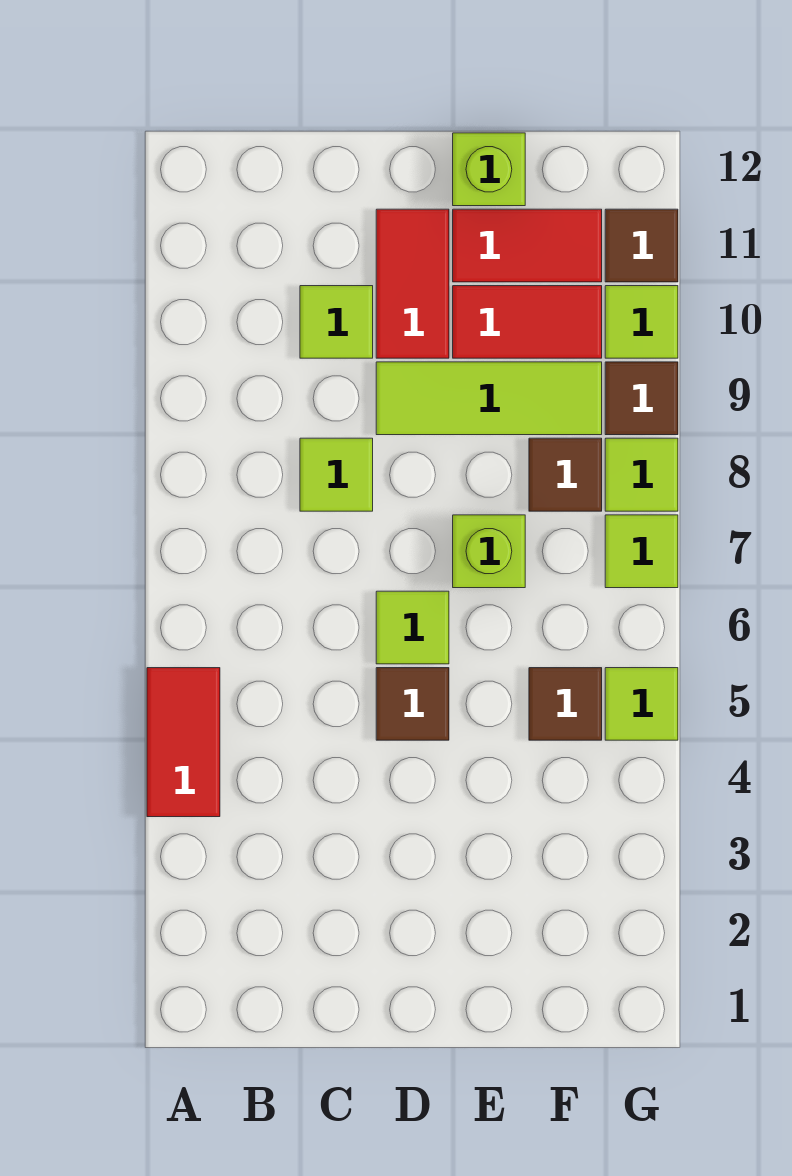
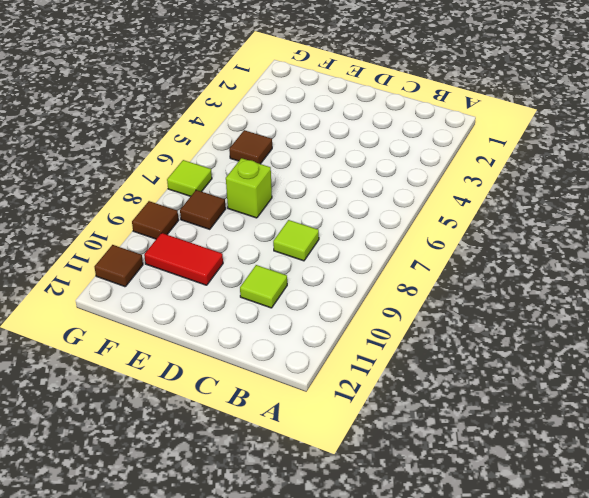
none -> red 1x2 tile [147,668,220,817]
none -> brown 1x1 tile [376,668,449,740]
none -> lime 1x1 tile [376,591,449,664]

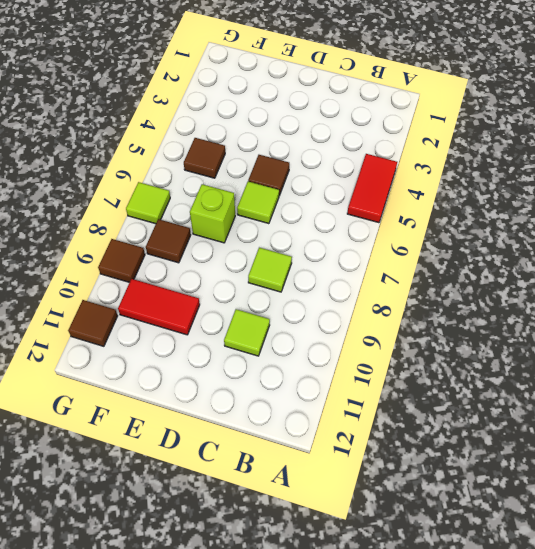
none -> lime 1x3 tile [376,362,602,435]
none -> red 1x2 tile [376,209,449,358]
none -> red 1x2 tile [453,209,602,282]

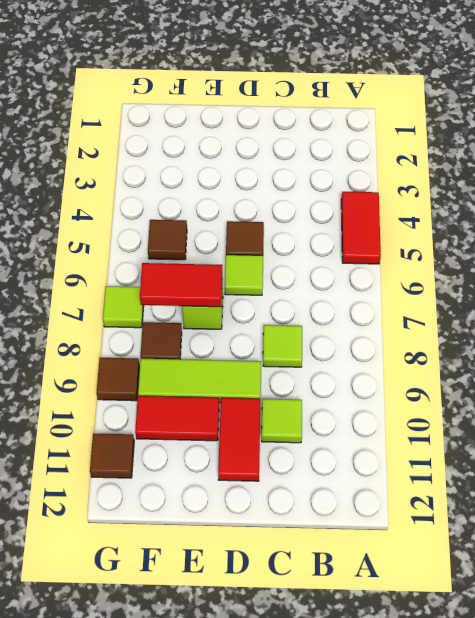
red 1x2 tile [140,263,222,307] -> red 1x2 tile moved to [453,209,602,282]
none -> lime 1x1 brick [453,133,525,206]
none -> lime 1x1 tile [605,668,678,740]
none -> lime 1x1 tile [605,438,678,511]

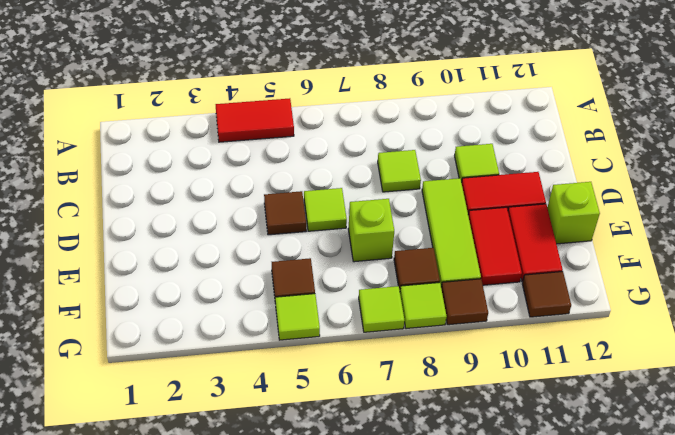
none -> lime 1x1 tile [605,286,678,358]

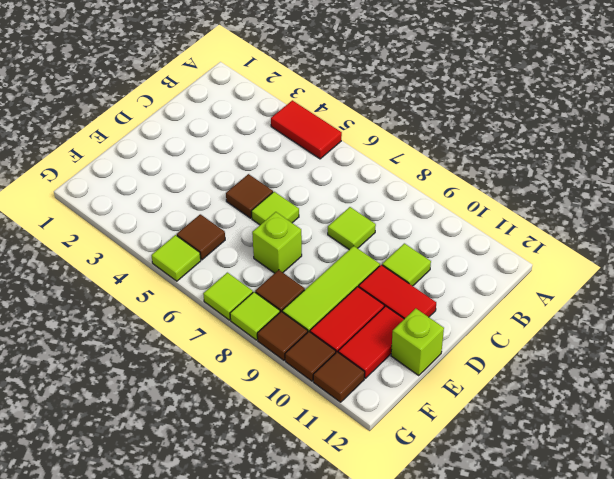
brown 1x1 tile [285,332,336,381] -> lime 1x1 tile [605,286,678,358]

